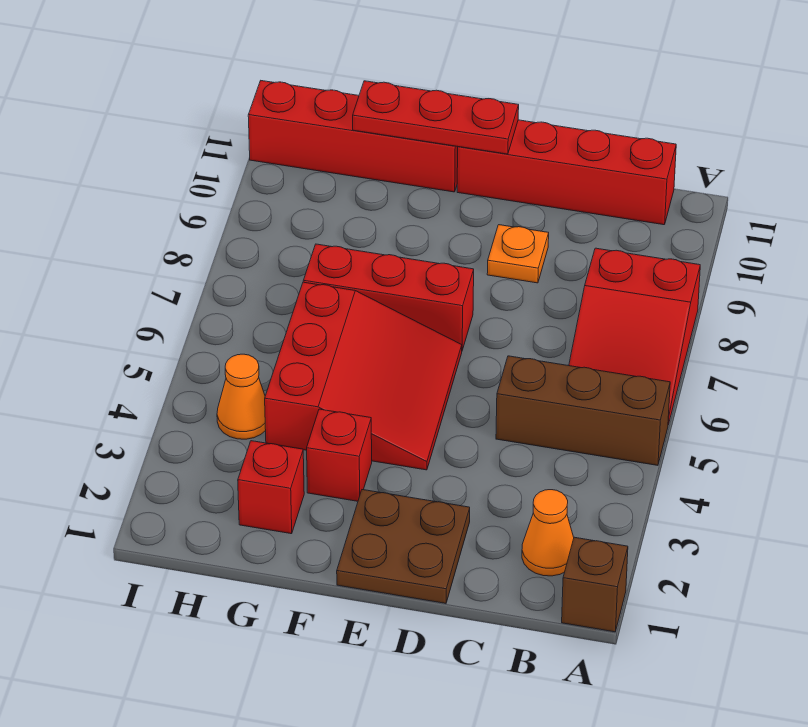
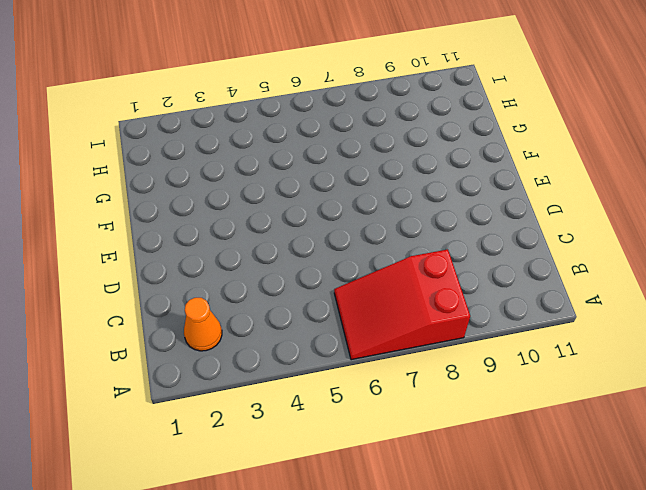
none -> brown 1x1 brick [562,537,628,632]
none -> brown 1x3 brick [496,356,670,465]
none -> red 1x4 brick [457,120,676,225]

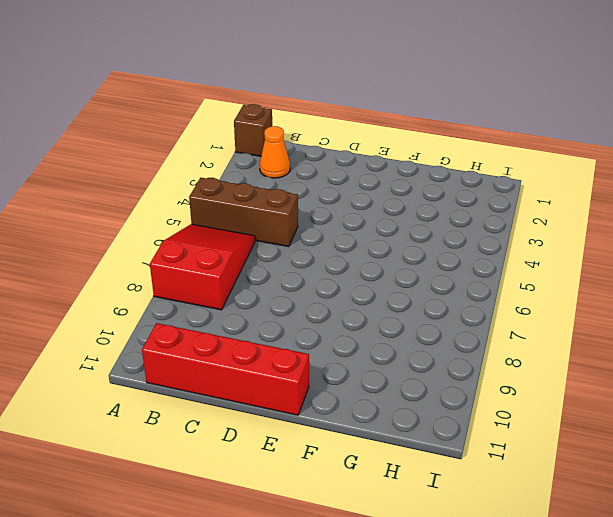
none -> brown 2x2 plate [337,490,470,603]
none -> orange 1x1 plate [487,225,549,283]
none -> red 3x3 slope [265,282,462,470]

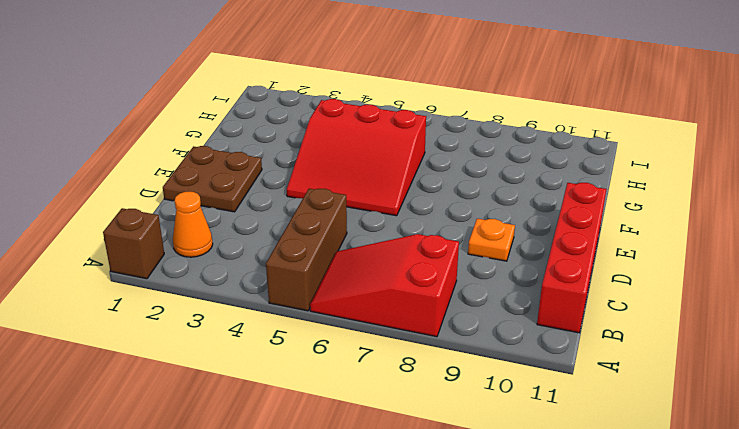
none -> red 1x3 brick [303,244,474,350]
none -> red 1x1 brick [307,409,372,501]
none -> red 1x4 brick [248,81,458,192]

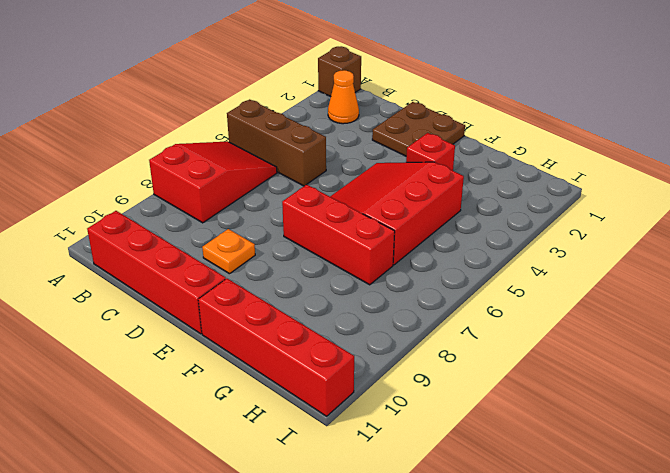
none -> red 1x1 brick [238,441,304,534]
none -> orange 1x1 cone [217,354,266,439]
none -> red 1x3 plate [353,81,519,154]

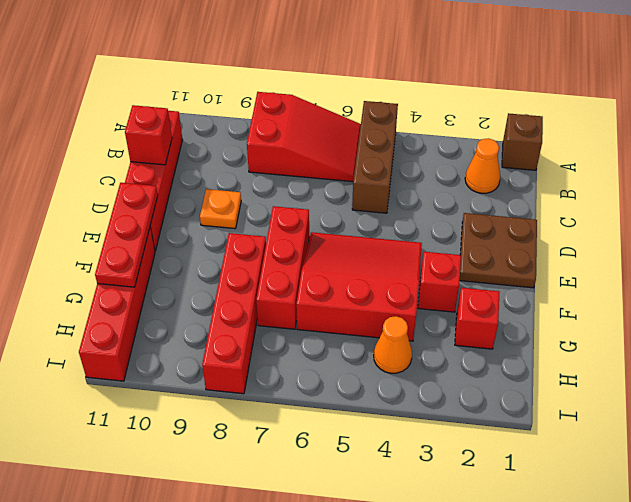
red 1x1 brick [125,105,172,165] -> none
red 1x4 brick [202,233,266,394] -> none

